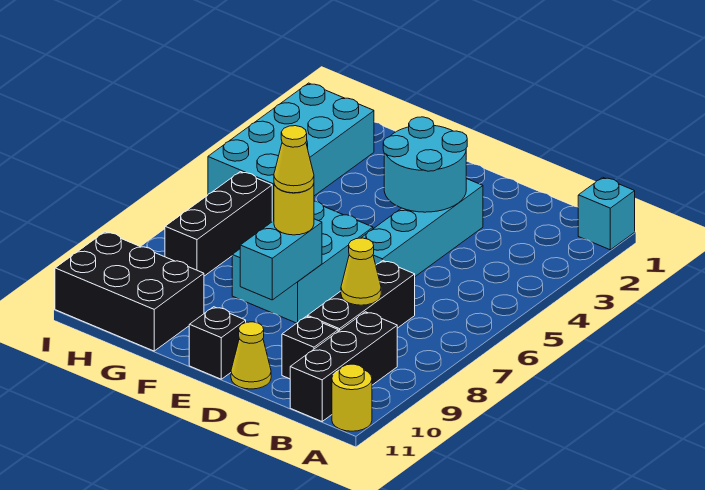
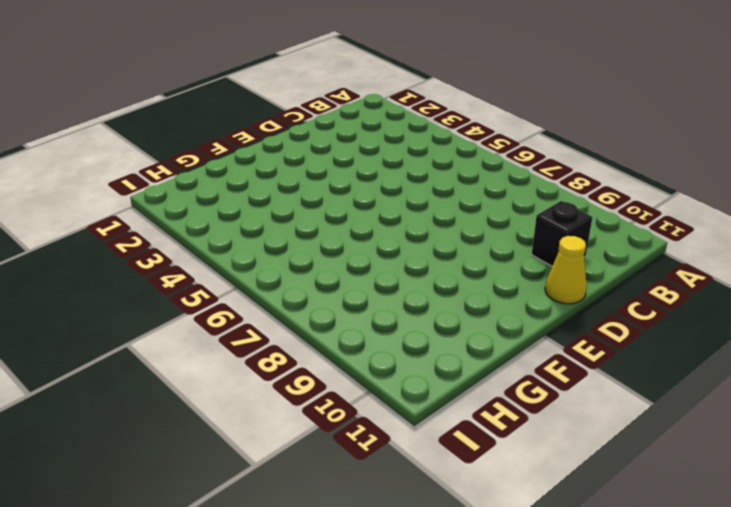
none -> cyan 1x1 brick [578,177,635,250]
none -> yellow 1x1 round brick [332,364,372,431]
none -> black 1x3 brick [290,312,397,421]

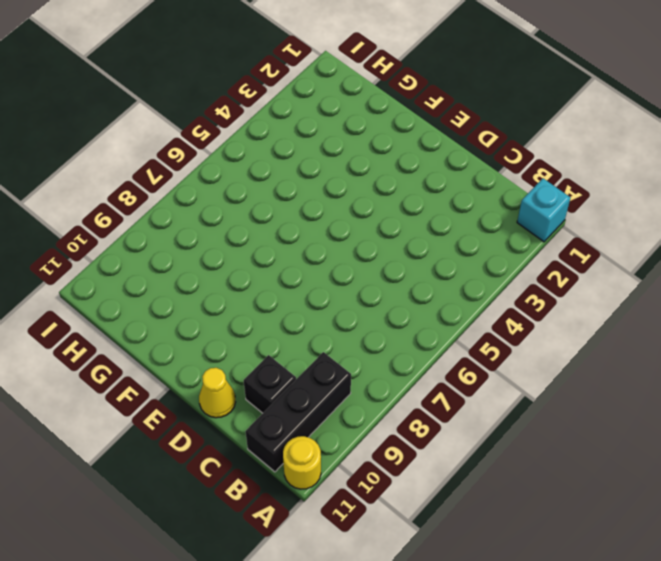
none -> black 1x3 brick [308,261,415,331]
none -> cyan 1x4 brick [361,179,483,276]
none -> cyan 2x3 brick [232,201,373,323]

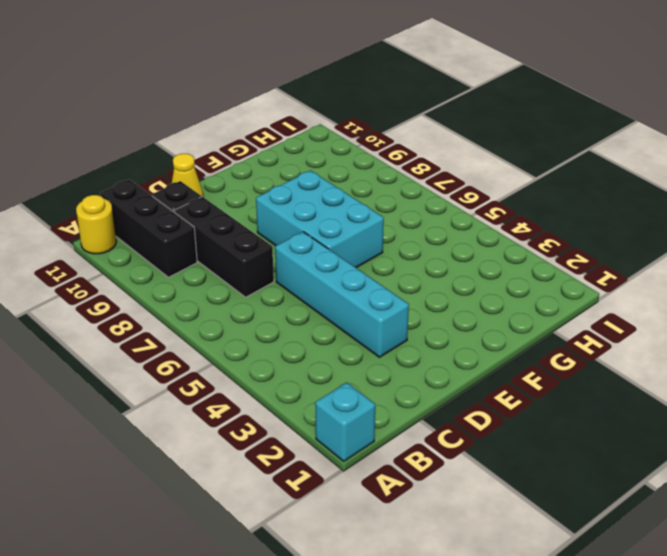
none -> black 1x1 brick [189,307,246,379]
none -> black 2x3 brick [55,232,204,351]
none -> cyan 2x4 brick [208,83,374,222]

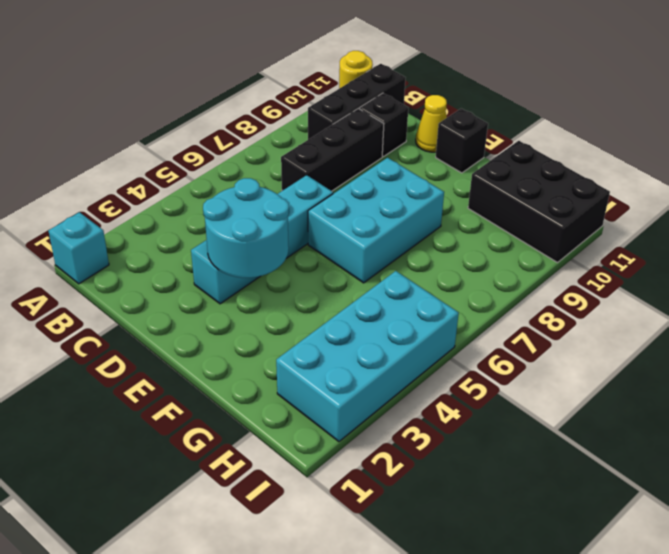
none -> black 1x3 brick [165,172,272,276]
none -> yellow 1x1 cone [341,238,381,305]
none -> cyan 1x2 brick [240,219,322,300]

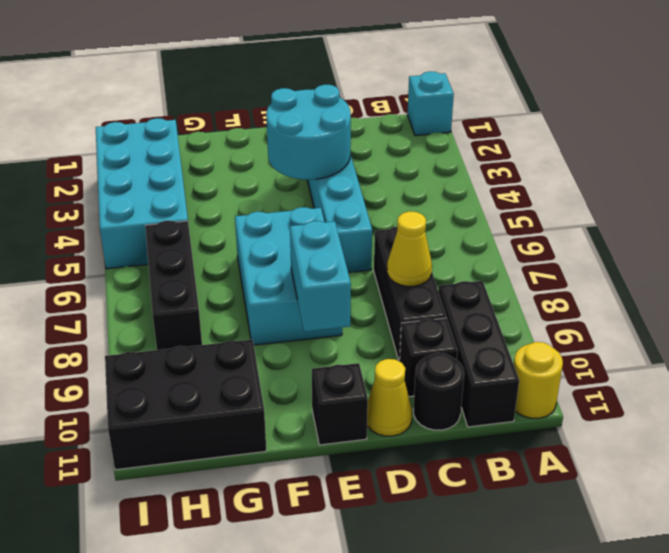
black 1x1 round brick [413,353,464,430] -> none
none -> yellow 1x1 round brick [274,184,314,235]
none -> yellow 1x1 cone [274,126,314,193]

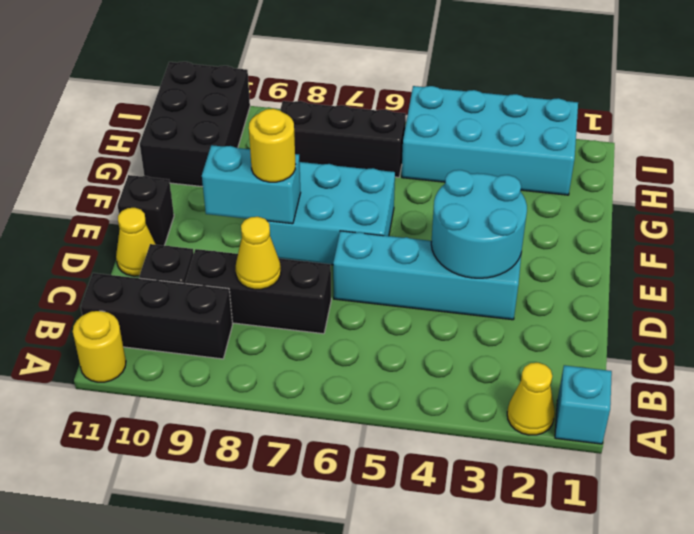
yellow 1x1 cone [507,363,555,435] -> yellow 1x1 cone moved to [274,126,314,193]

